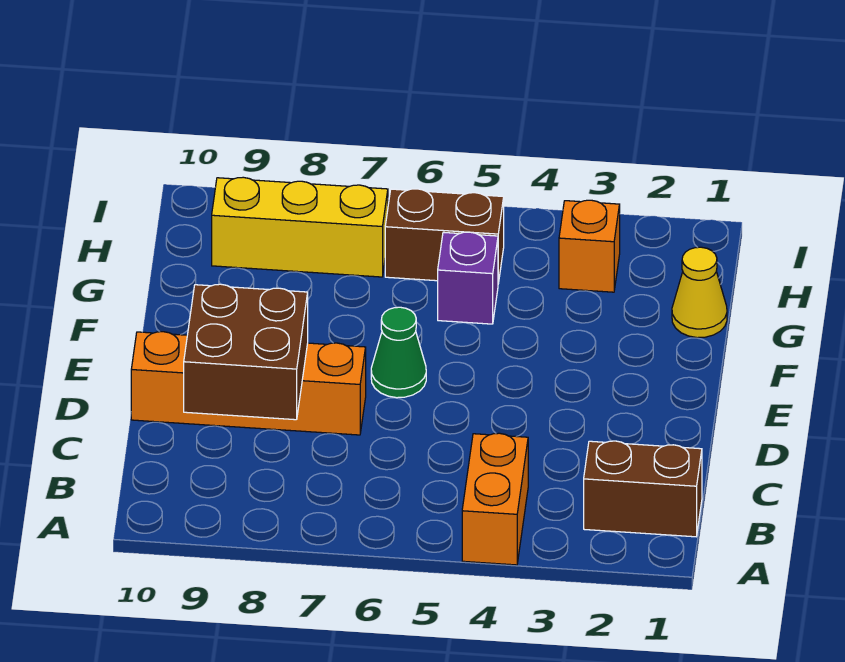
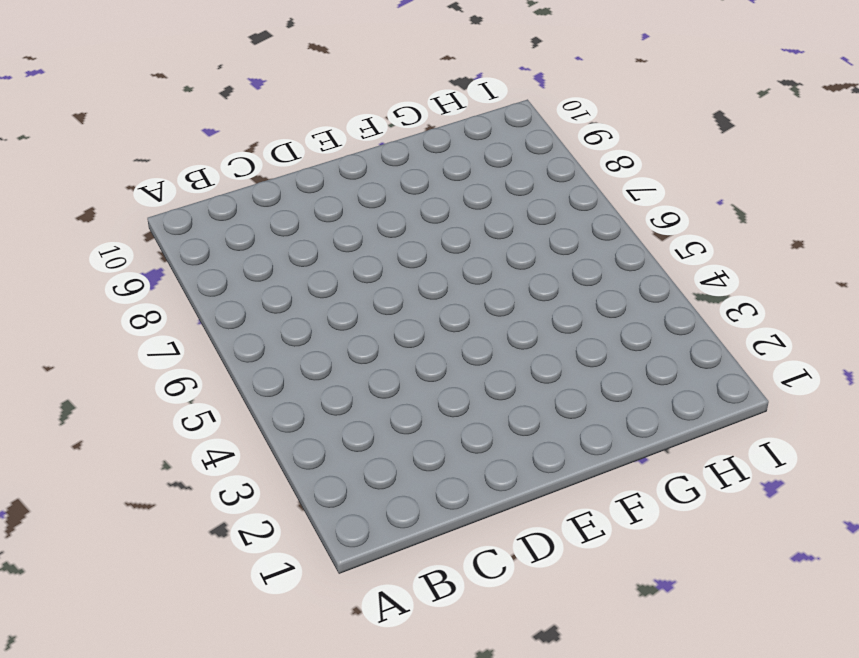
none -> orange 1x2 brick [462,433,528,565]
none -> brown 1x2 brick [584,441,702,537]

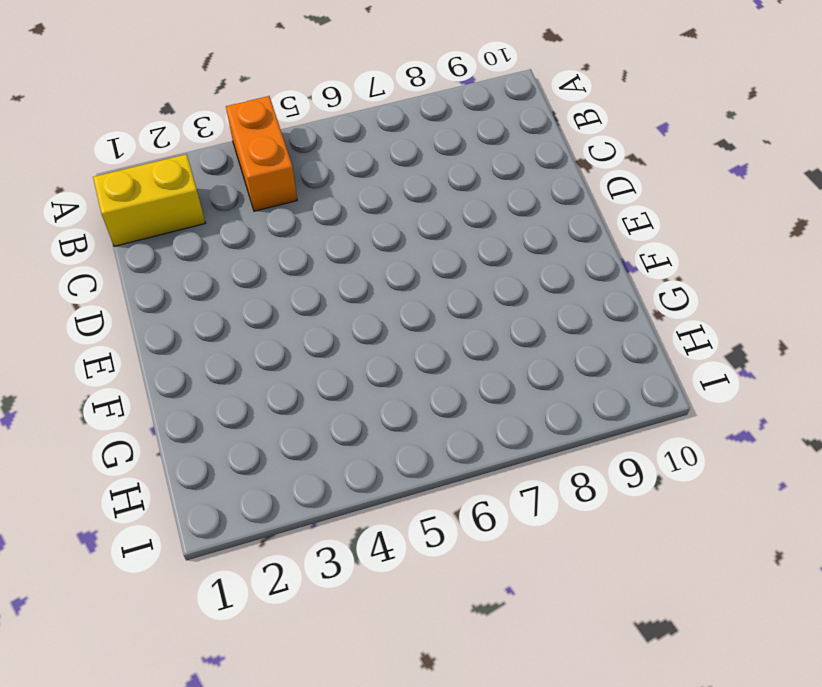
yellow 1x2 brick [93,154,205,246] -> brown 1x2 brick [584,441,702,537]
none -> orange 1x4 brick [131,332,366,435]
none -> green 1x1 cone [371,307,426,398]

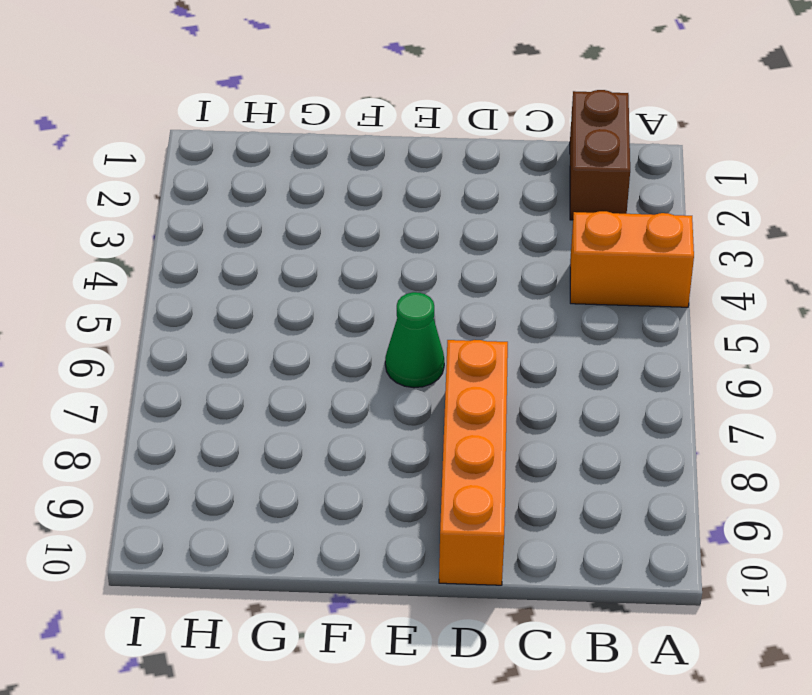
none -> yellow 1x1 cone [672,247,727,338]
none -> purple 1x1 brick [438,232,498,324]

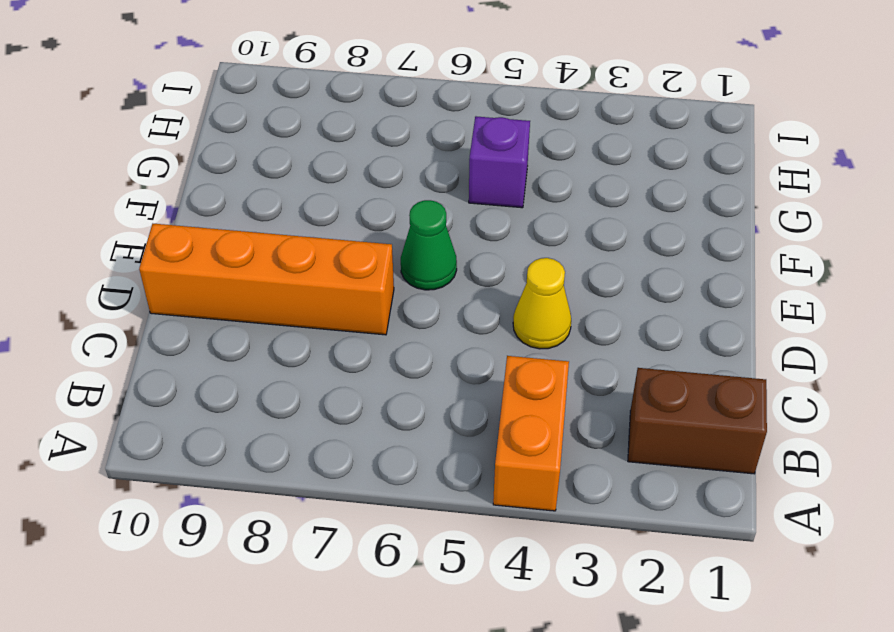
yellow 1x1 cone [513,258,571,349] -> yellow 1x1 cone moved to [672,247,727,338]
none -> orange 1x1 brick [559,200,620,292]
none -> brown 1x2 brick [385,189,504,283]

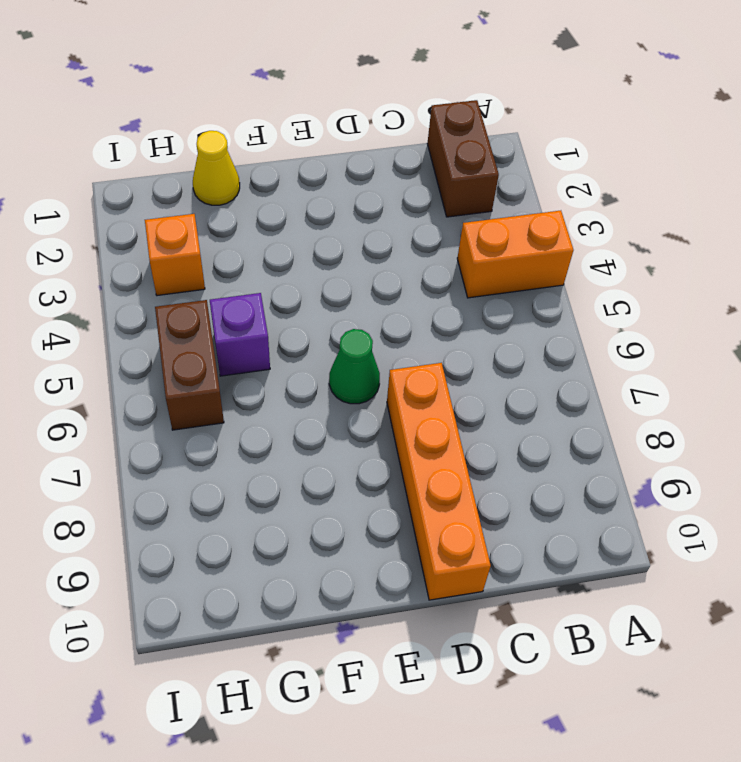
none -> yellow 1x3 brick [212,177,388,277]
none -> brown 2x2 brick [184,284,308,420]

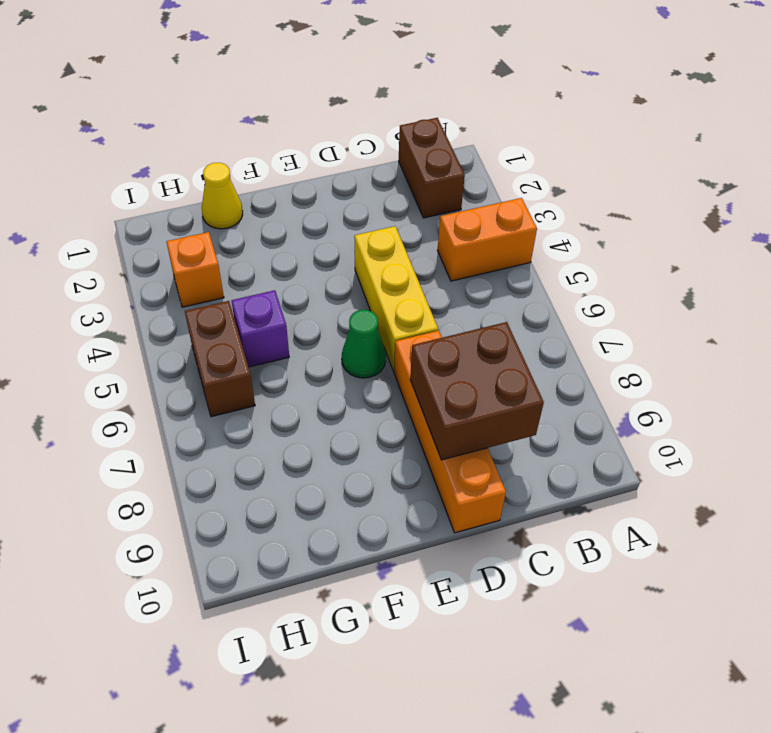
yellow 1x3 brick [354,226,438,371] -> yellow 1x3 brick moved to [212,177,388,277]

